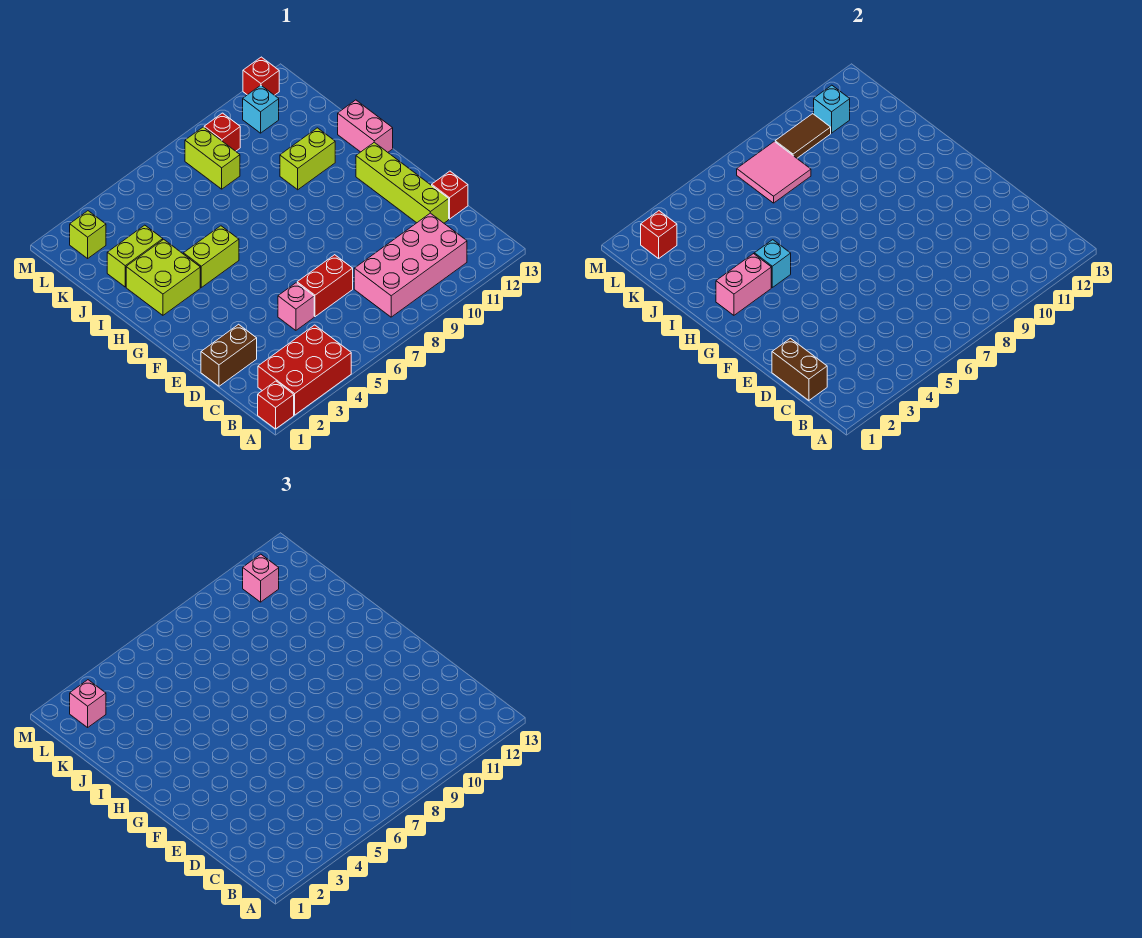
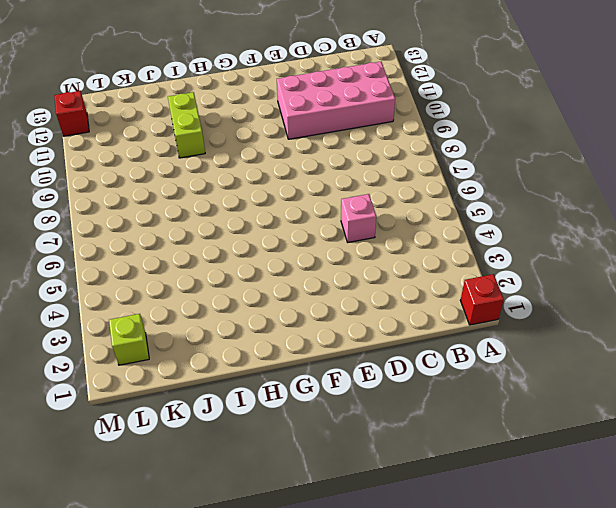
pink 2x4 brick [277,62,395,139] -> pink 2x4 brick turned to [354,213,467,317]
none -> red 2x3 brick [258,325,351,415]
none -> brown 1x2 brick [201,324,257,386]
none -> red 1x2 brick [297,255,353,317]

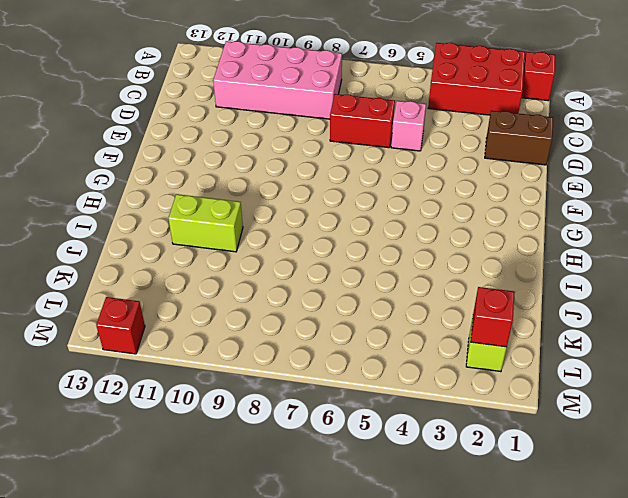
none -> lime 1x4 brick [356,142,449,223]
none -> red 1x1 brick [432,171,468,219]
none -> lime 2x2 brick [126,239,200,315]

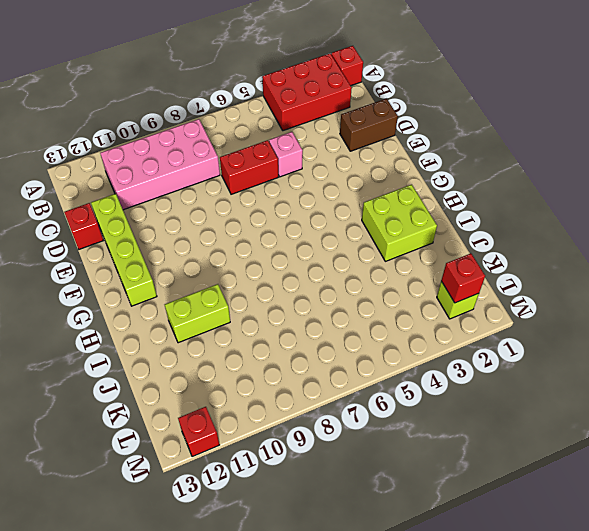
none -> lime 1x2 brick [183,226,239,287]
none -> pink 1x2 brick [338,100,393,152]
none -> lime 1x2 brick [107,225,163,287]

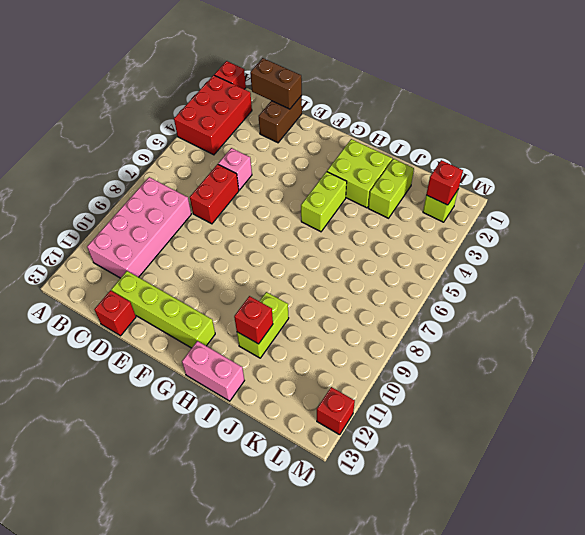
red 1x1 brick [234,296,273,344] -> red 1x1 brick moved to [204,113,240,151]
none -> lime 1x2 brick [185,127,240,189]
none -> cyan 1x1 brick [243,85,279,133]
none -> pink 1x2 brick [716,254,771,315]

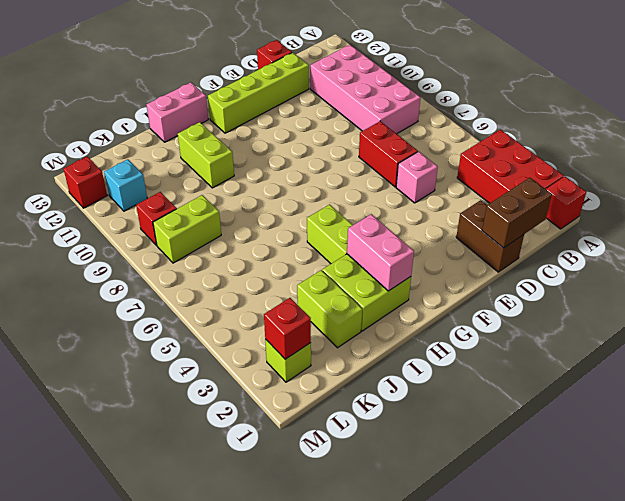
none -> cyan 1x1 brick [754,240,791,287]
none -> pink 2x2 tile [737,142,811,203]
none -> brown 1x2 tile [775,114,831,158]

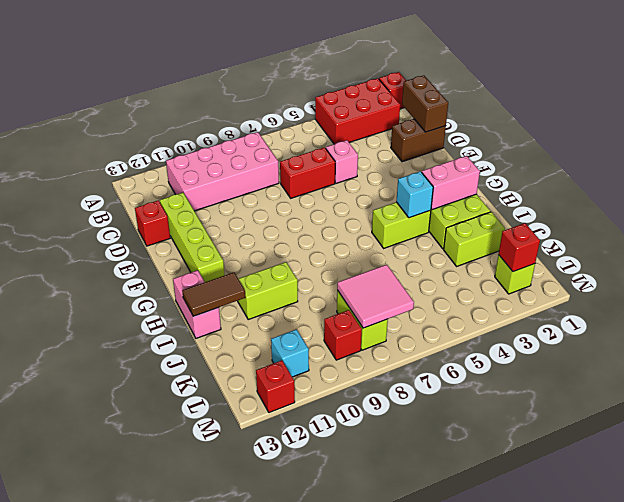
brown 1x2 tile [182,272,246,316] -> brown 1x2 tile moved to [775,114,831,158]
none -> cyan 1x1 brick [814,85,850,133]
none -> pink 1x1 brick [70,680,106,727]
none -> pink 1x1 brick [243,554,279,602]

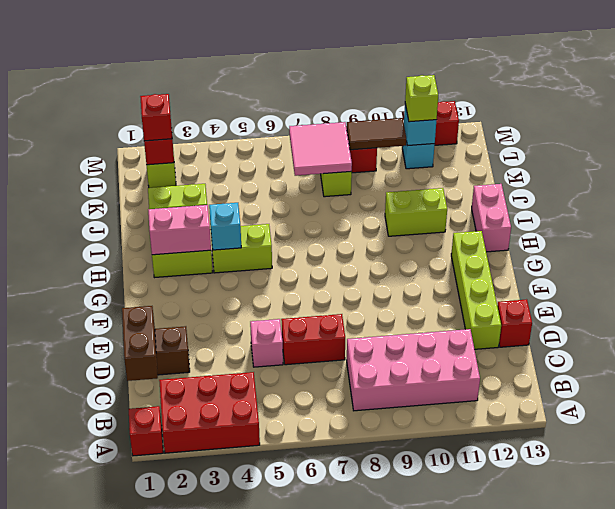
red 1x1 brick [140,94,172,141] -> pink 1x1 brick [70,680,106,727]
lime 1x1 brick [405,75,438,122] -> pink 1x1 brick [243,554,279,602]

